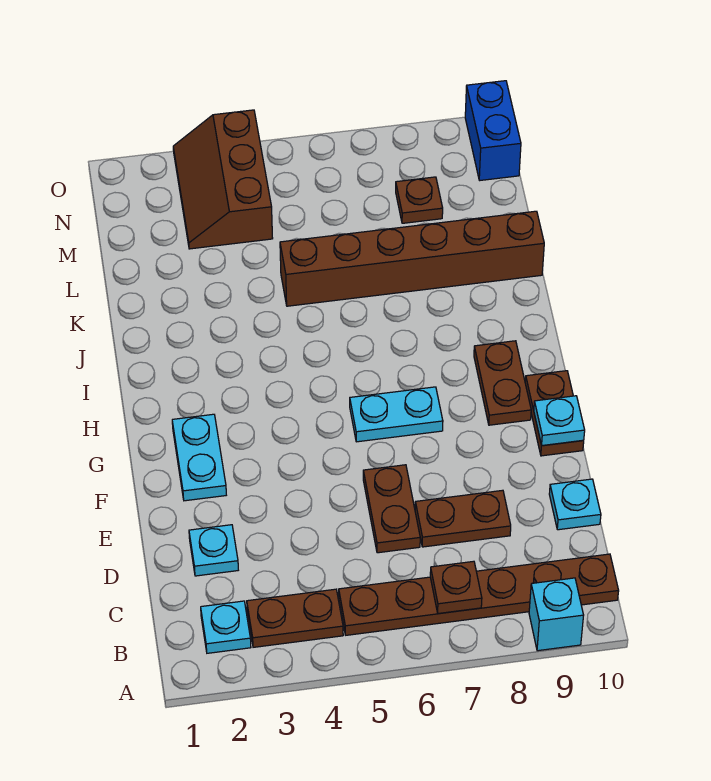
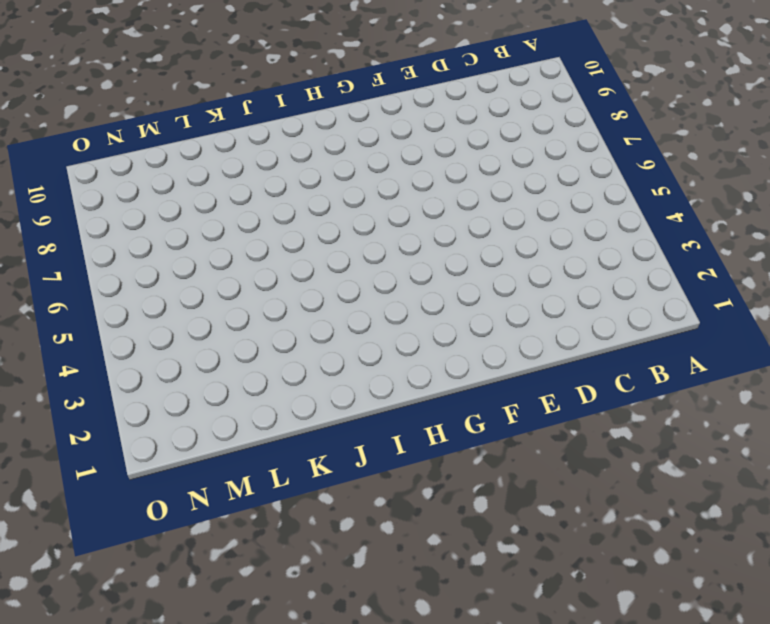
none -> cyan 1x1 brick [529,578,584,651]
none -> cyan 1x1 plate [201,601,251,653]
none -> brown 1x2 plate [247,589,343,647]

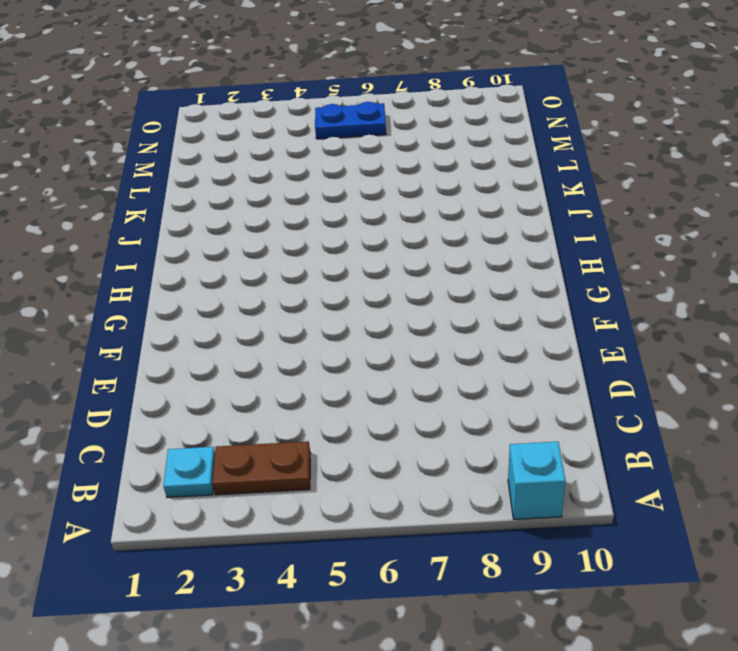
blue 1x2 plate [315,102,386,139] -> none
none -> brown 1x6 plate [339,554,619,635]
none -> cyan 1x1 plate [189,525,238,576]
none -> brown 1x2 plate [363,465,420,553]

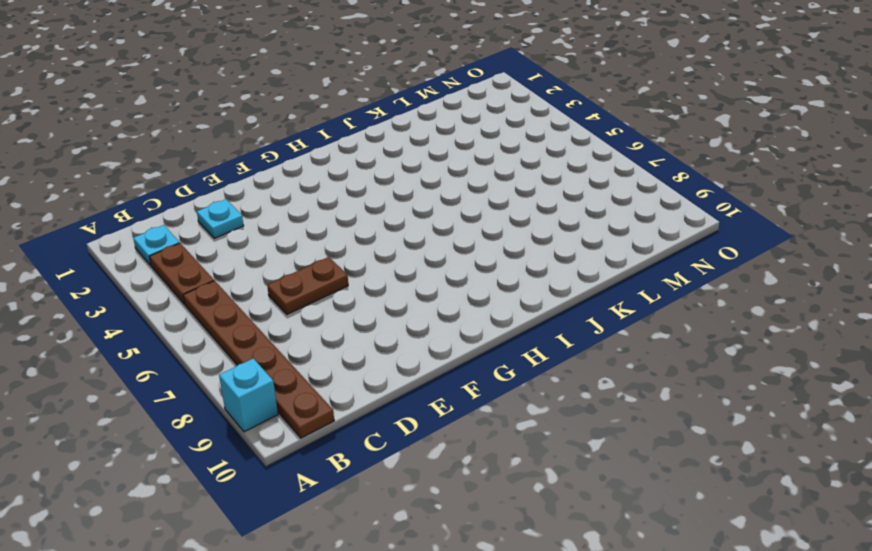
none -> brown 1x2 plate [415,490,511,547]
none -> cyan 1x1 plate [549,479,601,530]
none -> cyan 1x2 plate [172,414,226,501]

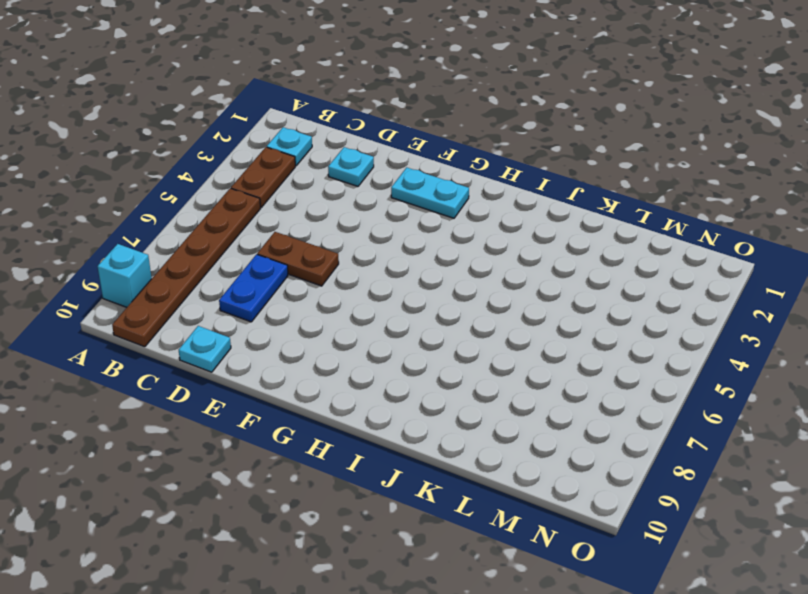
blue 1x2 plate [219,254,288,322] -> brown 1x2 plate [415,490,511,547]
none -> brown 1x2 plate [525,371,584,456]
none -> cyan 1x2 plate [350,387,443,442]
none -> brown 1x2 plate [474,341,531,425]

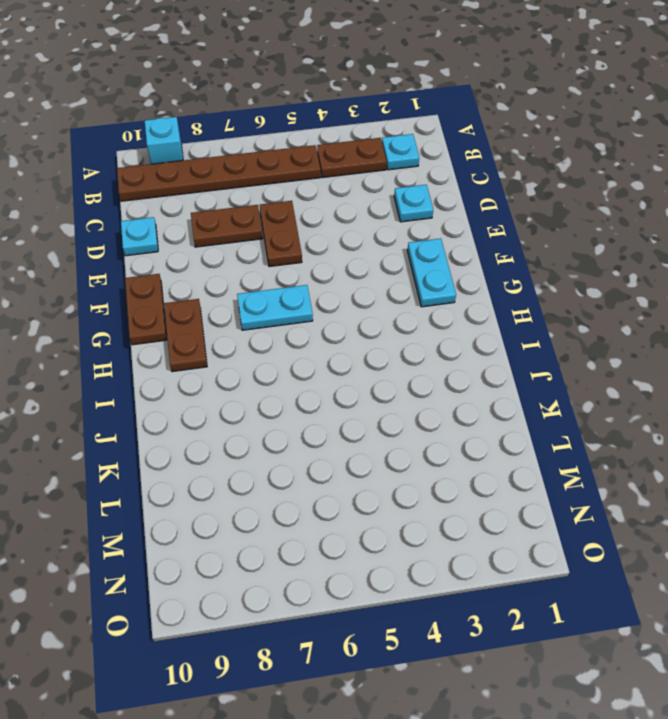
none -> brown 1x6 brick [280,211,544,306]
none -> brown 2x3 slope [173,110,273,249]
none -> brown 1x1 plate [396,177,443,223]

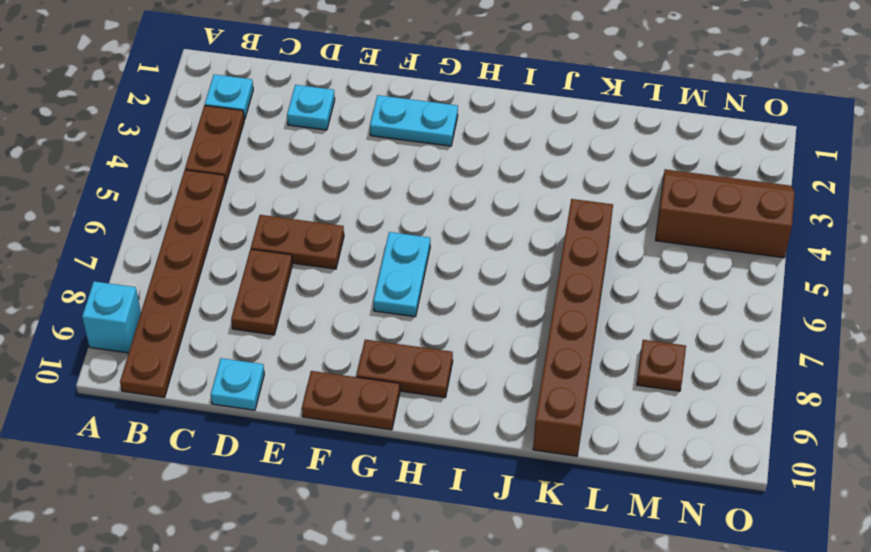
none -> blue 1x2 brick [465,81,521,180]
none -> brown 1x1 plate [430,561,482,614]
none -> cyan 1x1 plate [534,396,585,446]

